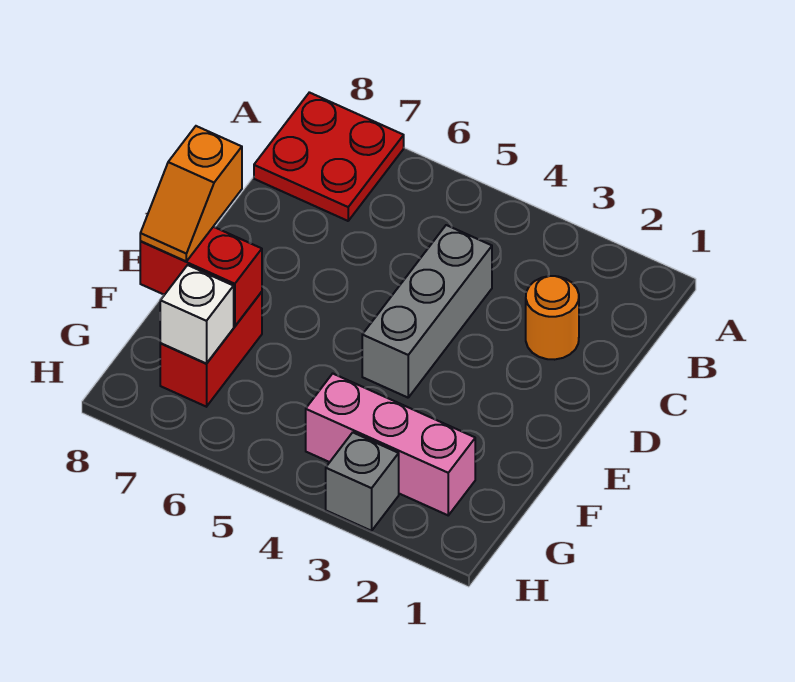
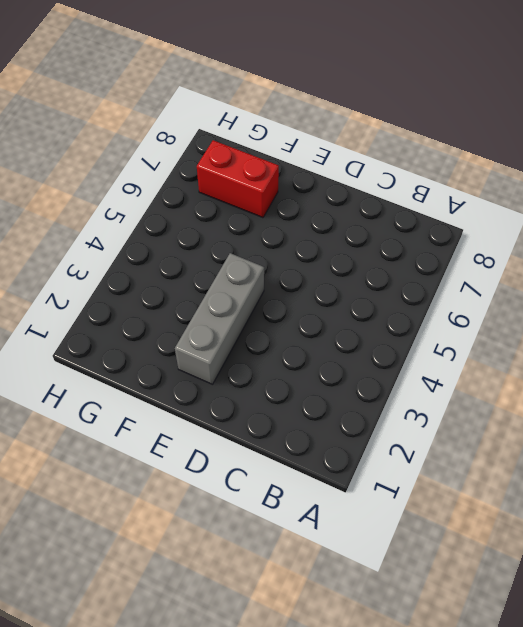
grey 1x3 brick [175,253,264,384] -> grey 1x3 brick turned to [362,225,492,398]
none -> red 2x2 plate [254,92,404,221]
none -> orange 1x1 round brick [526,276,579,360]

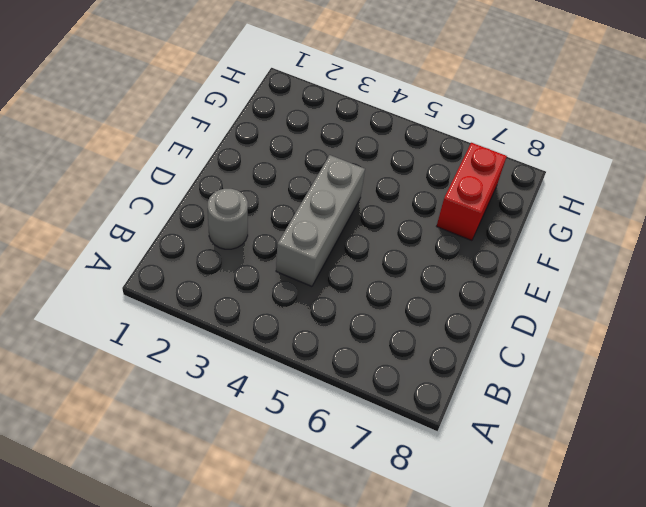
grey 1x1 round brick [208,189,248,249] -> orange 1x1 round brick [526,276,579,360]
none -> red 2x2 plate [254,92,404,221]
none -> pink 1x3 brick [306,374,475,515]

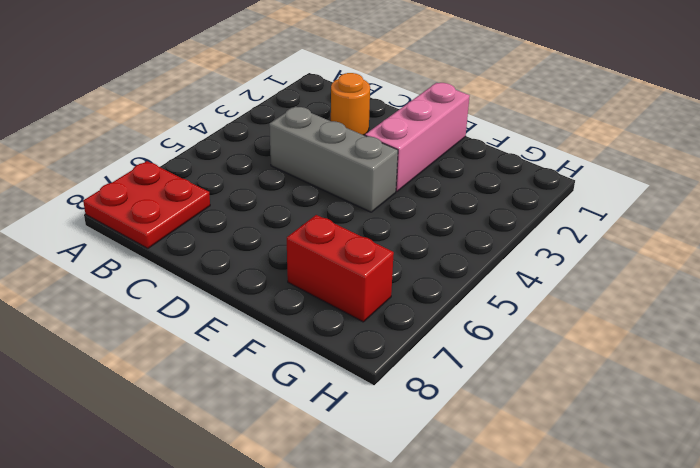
pink 1x3 brick [365,83,470,192] -> pink 1x3 brick moved to [306,374,475,515]
none -> grey 1x1 brick [326,433,399,531]
none -> red 1x2 brick [140,227,262,326]

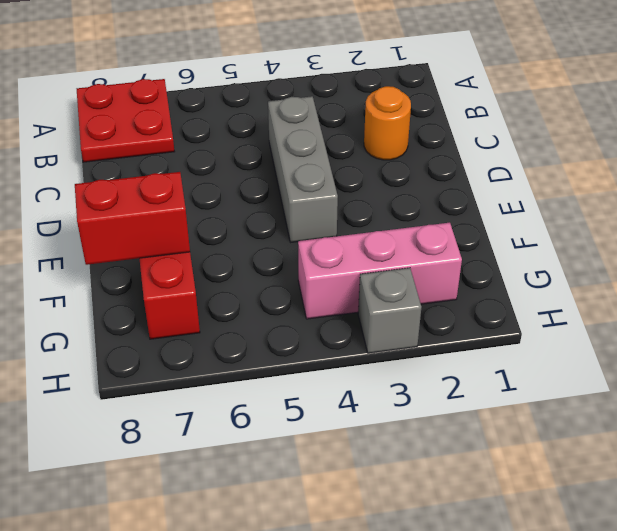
none -> white 1x1 brick [160,265,234,364]
none -> orange 1x2 slope [140,126,242,261]

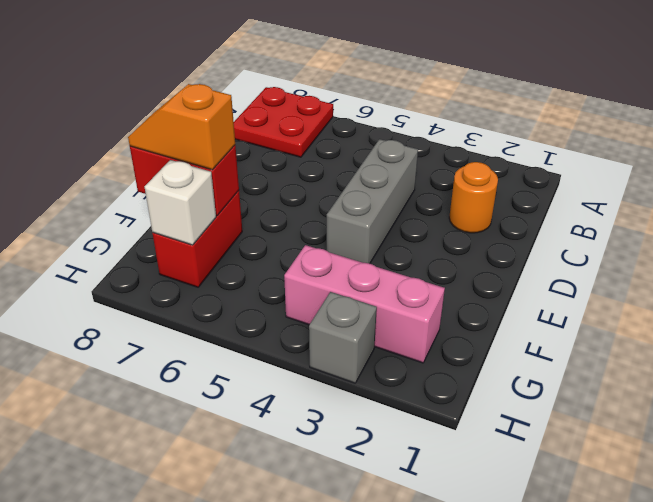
orange 1x2 slope [128,84,235,170] -> orange 1x2 slope turned to [140,126,242,261]

